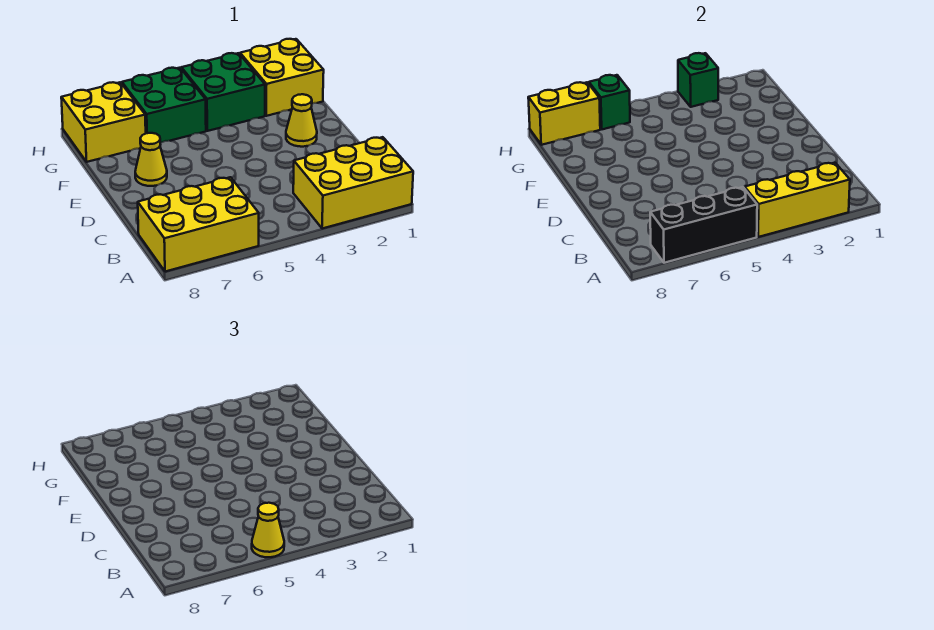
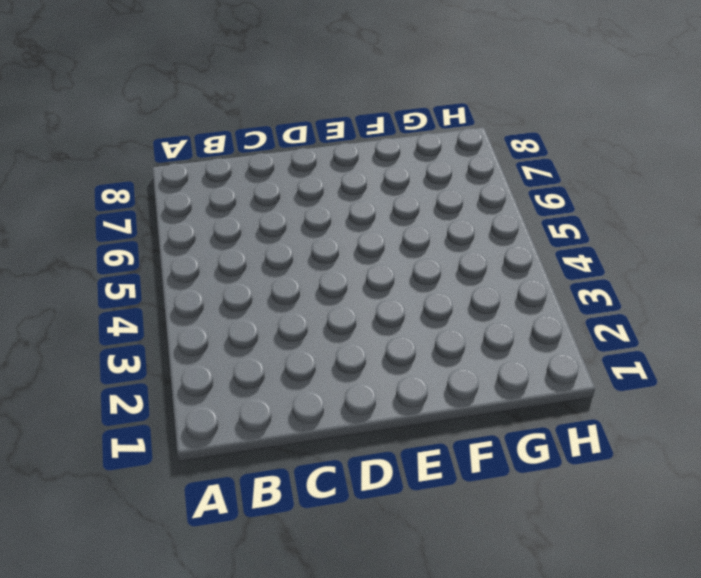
none -> yellow 2x3 brick [293,137,413,229]
none -> yellow 2x3 brick [138,177,259,272]
none -> yellow 1x1 cone [286,94,317,147]

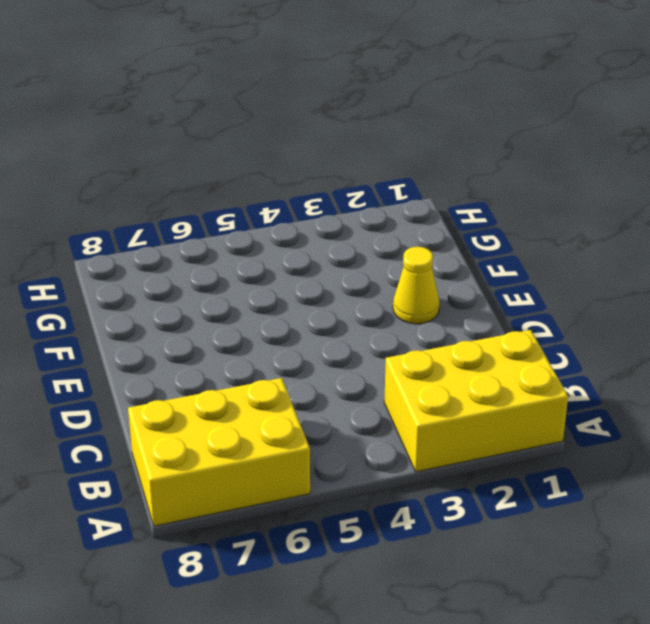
none -> yellow 1x1 cone [135,133,167,186]
none -> yellow 2x2 brick [240,39,324,116]
none -> green 2x2 brick [181,53,265,131]

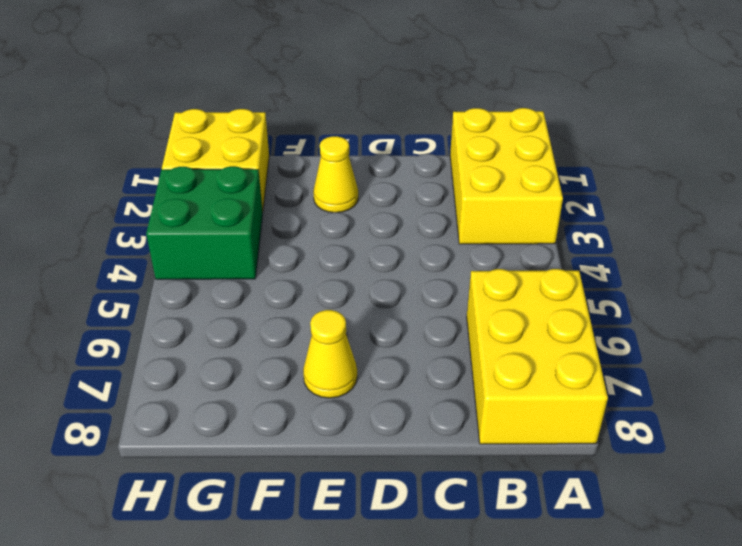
none -> green 2x2 brick [122,68,206,143]
none -> yellow 2x2 brick [61,82,146,162]
none -> yellow 1x3 brick [745,163,850,237]

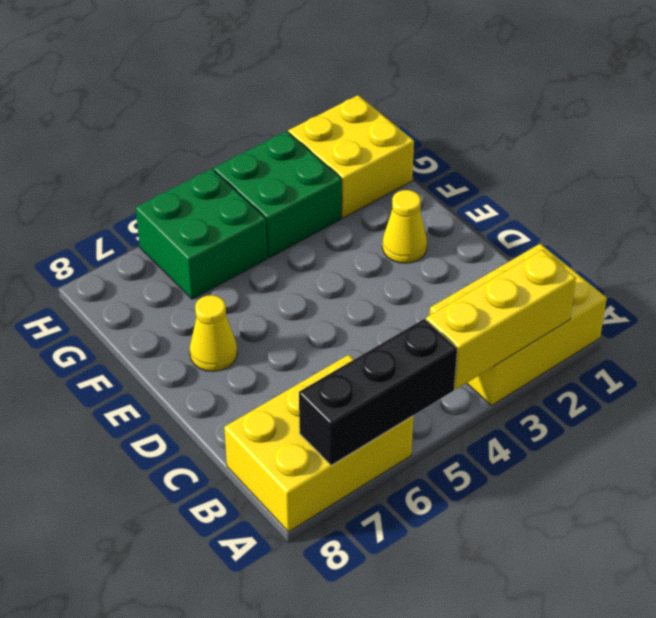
none -> yellow 2x2 brick [61,82,146,162]
none -> green 1x1 brick [678,53,718,107]
none -> green 1x1 brick [589,75,630,129]

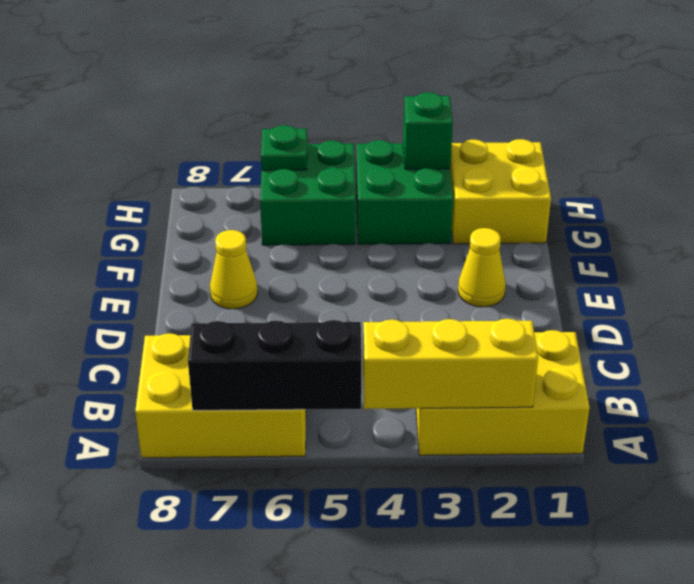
green 1x1 plate [261,125,307,170] -> green 1x1 brick [589,75,630,129]
none -> yellow 2x2 brick [61,82,146,162]
none -> yellow 1x2 brick [528,82,600,145]
none -> yellow 1x1 cone [252,503,284,557]

